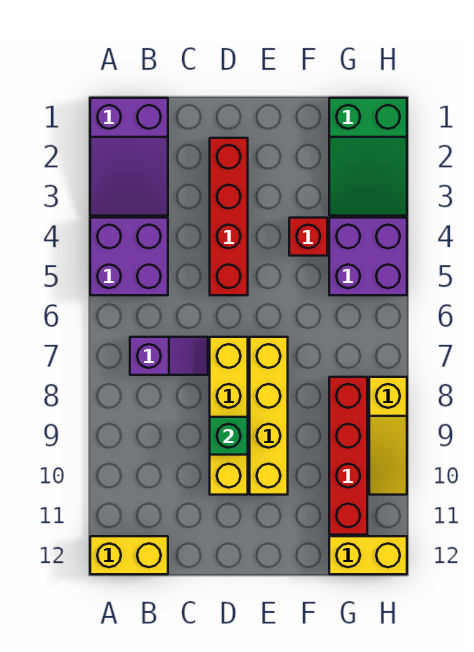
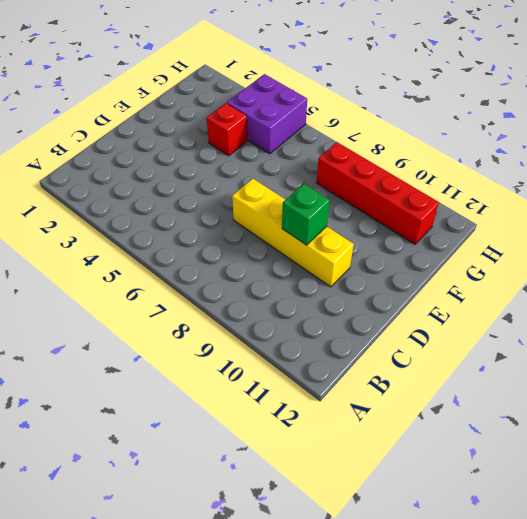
none -> purple 2x3 slope [90,98,168,216]
none -> purple 2x2 brick [90,218,168,295]
none -> yellow 1x2 brick [90,536,168,574]

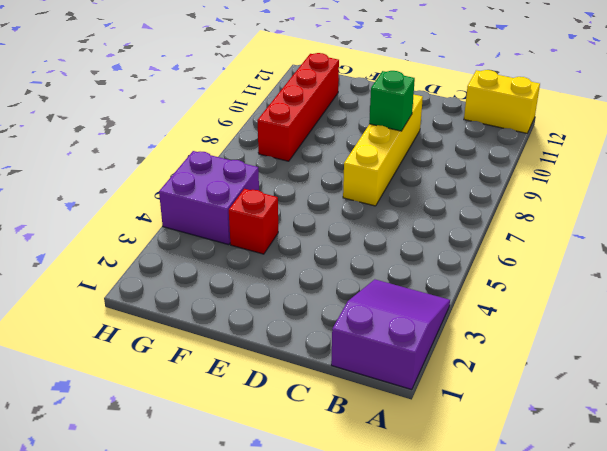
none -> purple 2x2 brick [90,218,168,295]
none -> purple 1x2 slope [130,337,208,375]
none -> red 1x4 brick [210,138,248,295]

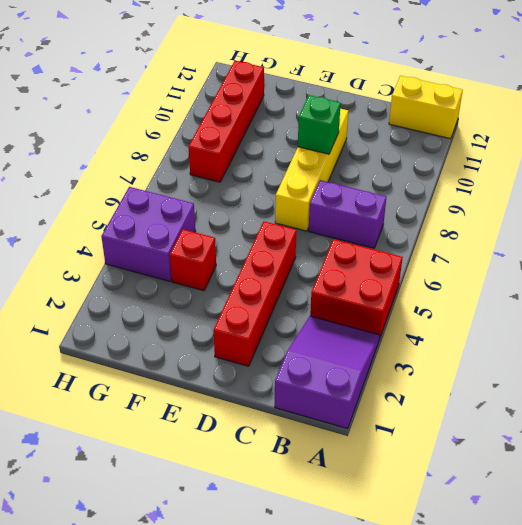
red 2x2 brick [310,239,403,337] -> purple 2x2 brick [90,218,168,295]
purple 1x2 brick [309,180,386,248] -> purple 1x2 slope [130,337,208,375]
none -> yellow 1x4 brick [250,337,288,495]
none -> green 2x3 slope [329,98,407,216]
none -> yellow 1x2 brick [329,536,407,574]

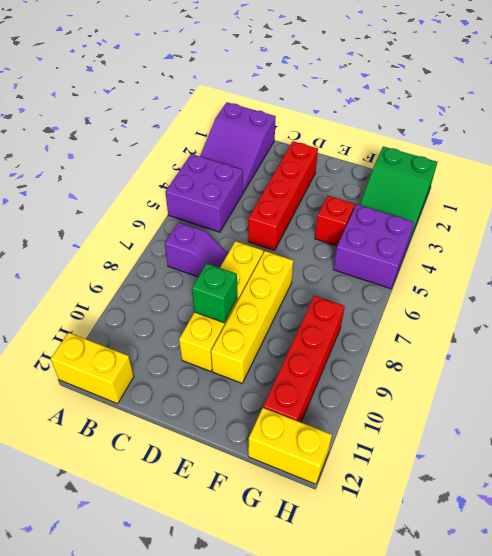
none -> yellow 1x3 slope [369,377,407,495]

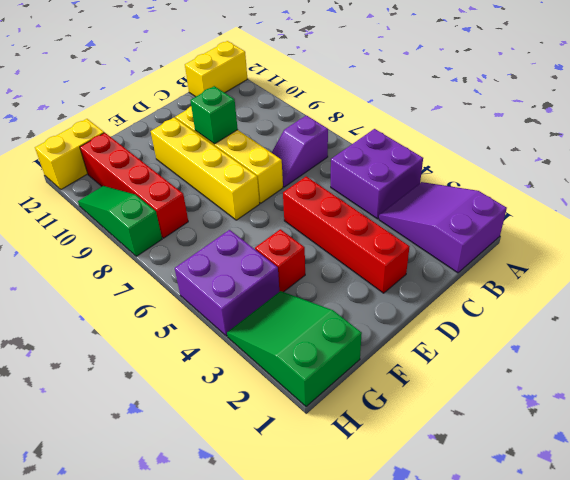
green 1x3 slope [78,186,162,256] -> yellow 1x3 slope [369,377,407,495]

